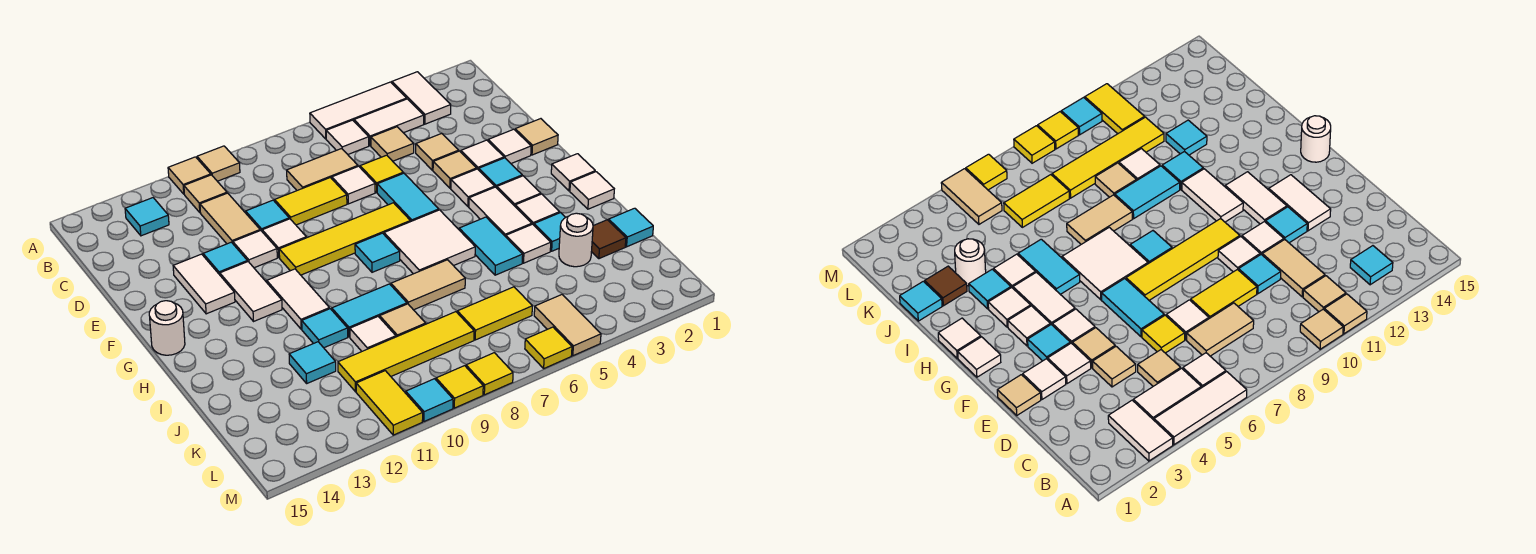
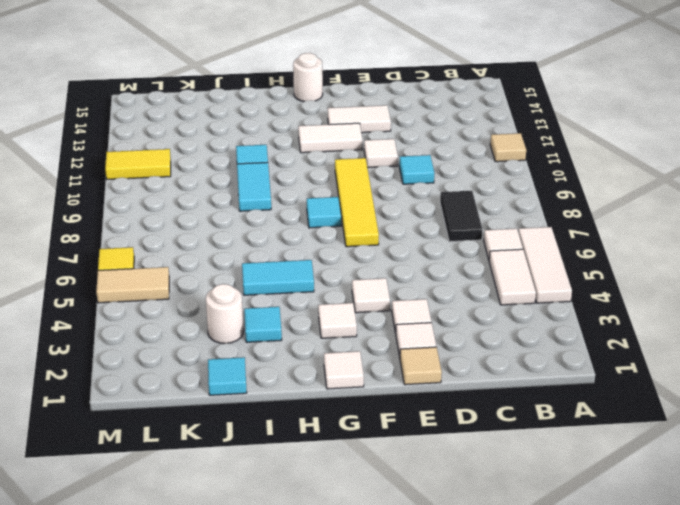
black 1x2 tile [440,191,482,242] -> tan 1x2 tile [287,149,358,190]
none -> white 1x2 tile [392,72,451,124]
none -> tan 1x1 tile [197,146,240,181]
none -> tan 1x1 tile [184,175,227,212]
none -> cyan 1x1 tile [125,198,169,236]

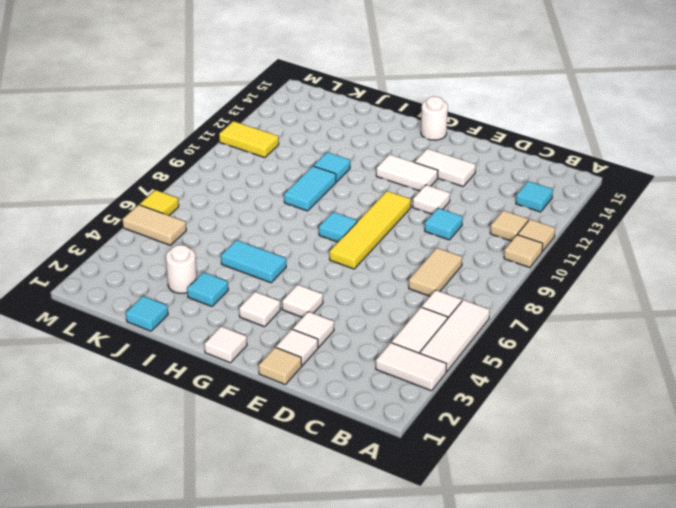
none -> tan 1x1 tile [371,127,414,161]
none -> tan 1x2 tile [200,193,260,244]
none -> tan 1x1 tile [416,133,459,170]
none -> yellow 1x1 tile [360,155,403,192]

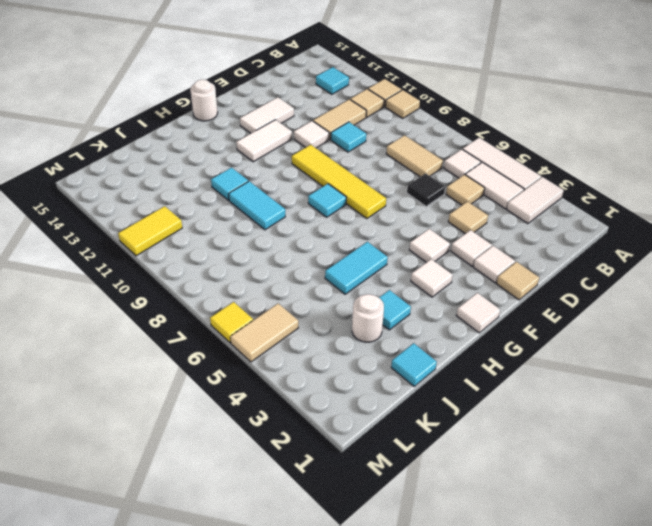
black 1x1 tile [407,173,445,206] -> yellow 1x1 tile [360,155,403,192]
none -> white 1x1 tile [332,166,375,204]
none -> yellow 1x2 tile [275,178,347,225]
none -> tan 1x1 tile [433,151,477,188]
none -> cyan 1x2 tile [377,173,439,222]

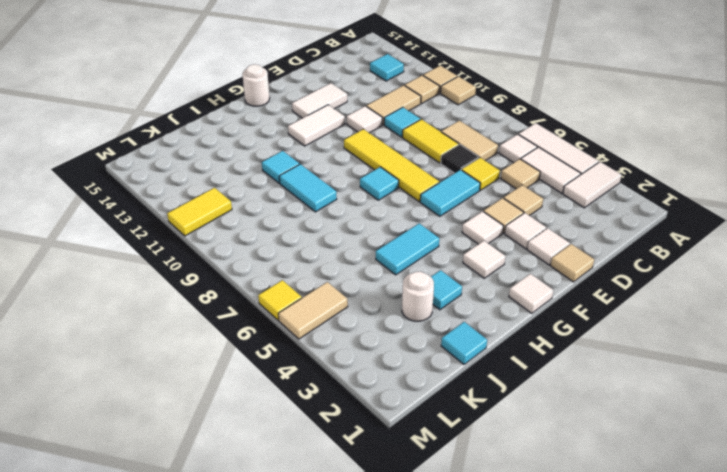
black 1x1 tile [441,145,479,173] -> white 1x1 tile [332,166,375,204]
none -> white 1x1 tile [262,219,306,258]
none -> cyan 1x1 tile [203,242,247,275]
none -> cyan 1x1 tile [479,158,522,188]
none -> white 1x2 tile [469,187,532,237]

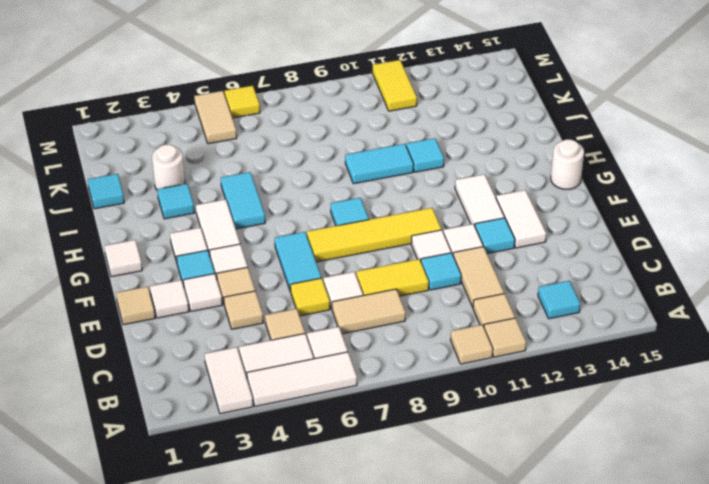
none -> white 2x2 tile [384,210,475,274]
none -> white 1x2 tile [267,269,329,329]
none -> white 1x1 tile [570,172,614,209]
none -> white 1x1 tile [515,194,560,225]

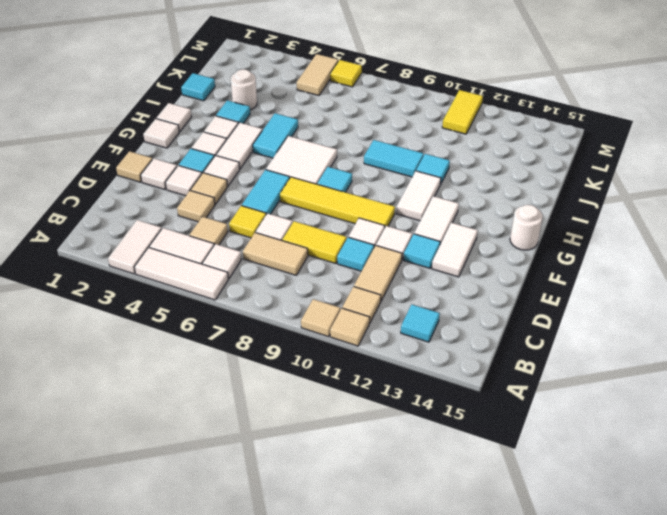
none -> white 1x1 tile [506,224,551,263]
none -> tan 1x2 tile [391,260,465,310]
none -> brown 1x1 tile [591,220,626,259]
none -> tan 1x1 tile [380,304,426,337]

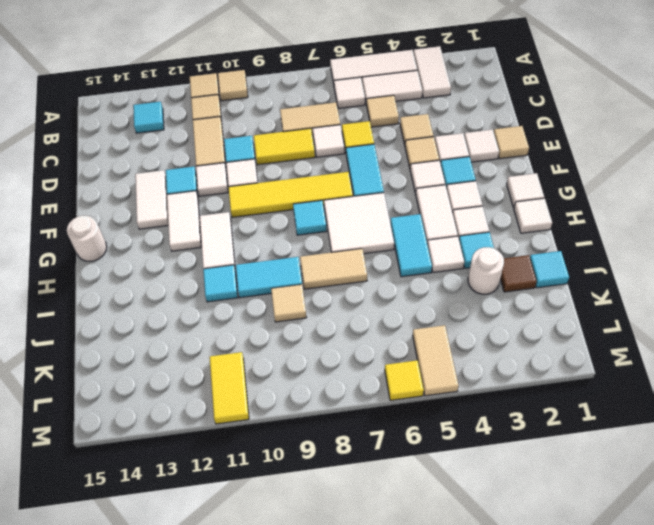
none -> white 1x1 tile [350,317,396,351]
none -> cyan 1x1 tile [289,342,336,383]
none -> yellow 1x2 tile [457,287,532,340]
none -> yellow 1x4 tile [338,312,474,392]

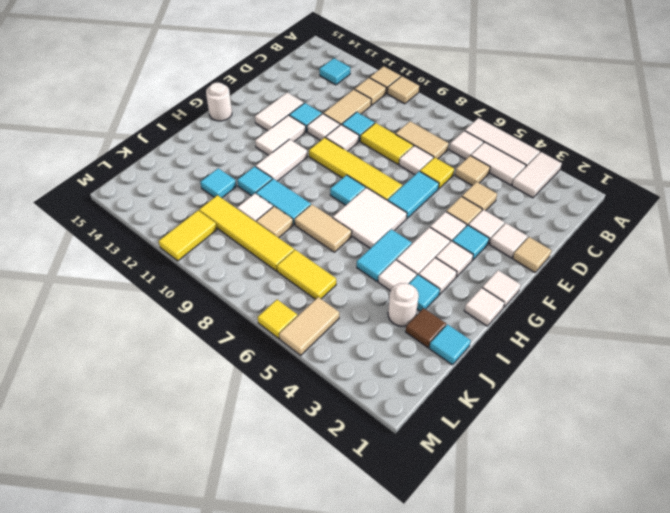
none -> yellow 1x1 tile [466,353,513,395]
none -> yellow 1x1 tile [436,366,483,408]
none -> cyan 1x1 tile [406,379,453,421]

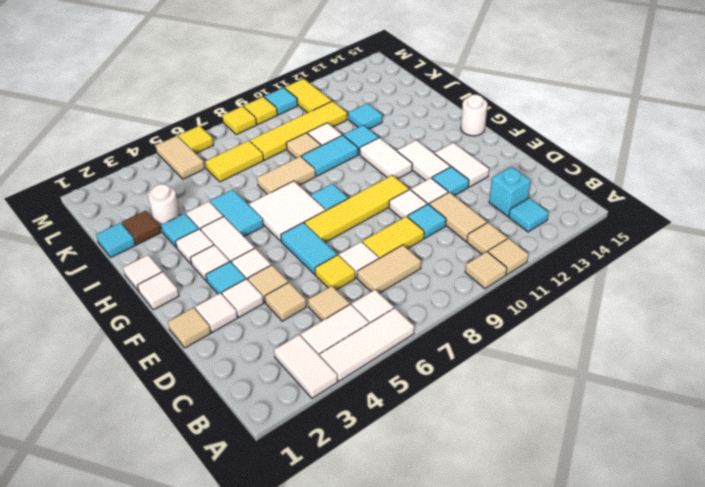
cyan 1x1 brick [489,167,531,216] -> none

